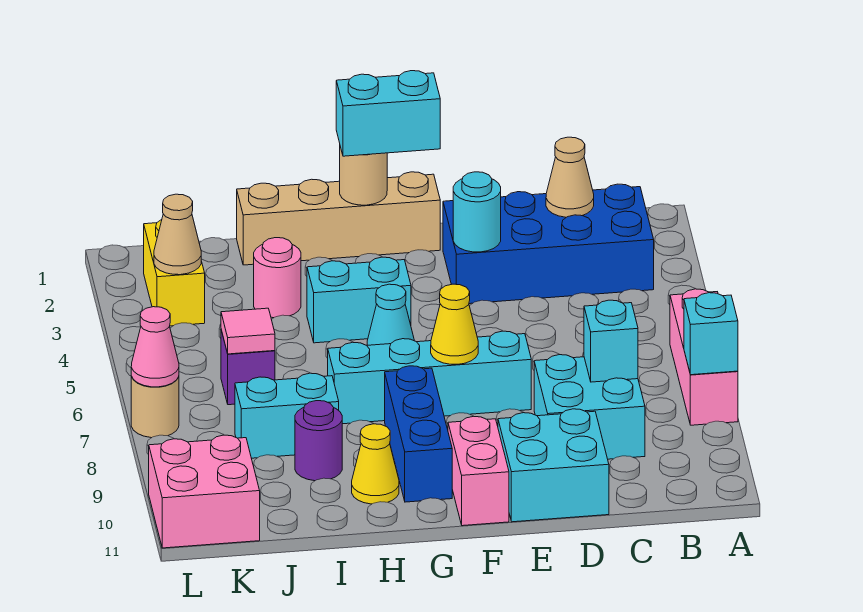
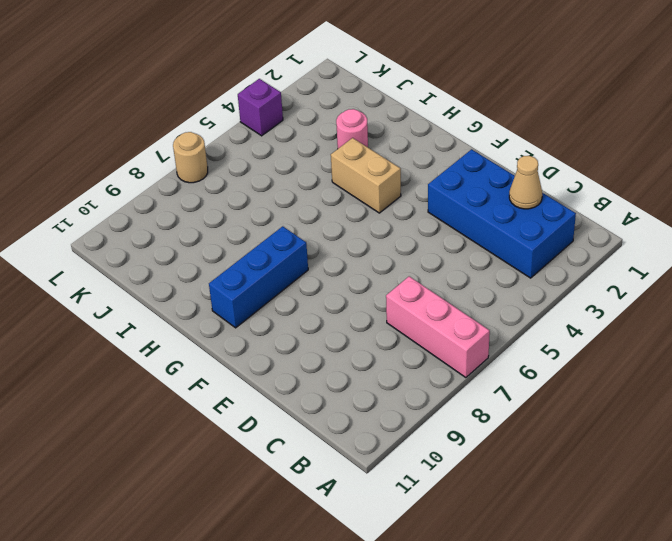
pink 1x3 brick [386,276,490,378] -> pink 1x3 brick turned to [670,289,738,425]
tan 1x2 brick [331,138,401,213] -> cyan 1x2 brick [307,257,411,343]
purple 1x1 brick [238,79,283,136] -> purple 1x1 brick moved to [221,330,275,405]
none -> cyan 2x2 brick [534,355,645,459]
none -> cyan 2x2 brick [498,409,609,522]
none -> cyan 1x4 brick [328,331,531,424]

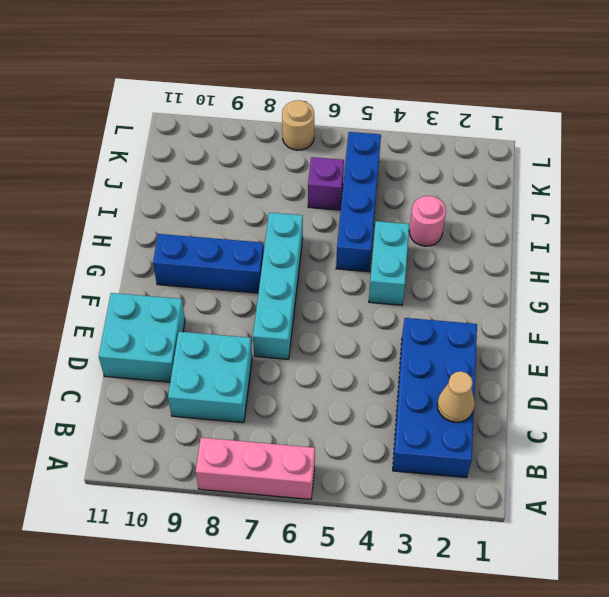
blue 1x4 brick [336,132,381,272] -> none
none -> tan 1x4 brick [237,172,440,265]
none -> pink 1x2 brick [448,416,509,526]
none -> cyan 1x1 cone [367,284,414,345]

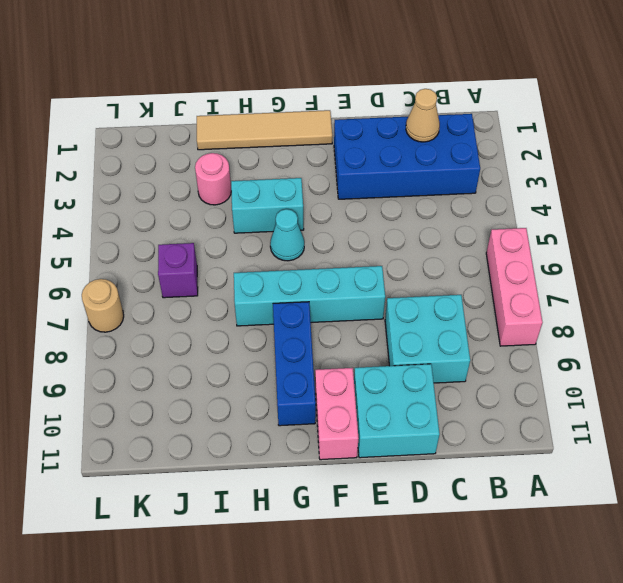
tan 1x4 tile [197,110,332,150] -> tan 1x4 brick [237,172,440,265]
none -> yellow 1x1 cone [352,424,399,504]
none -> cyan 1x2 brick [235,373,339,458]
none -> purple 1x1 round brick [295,401,342,481]

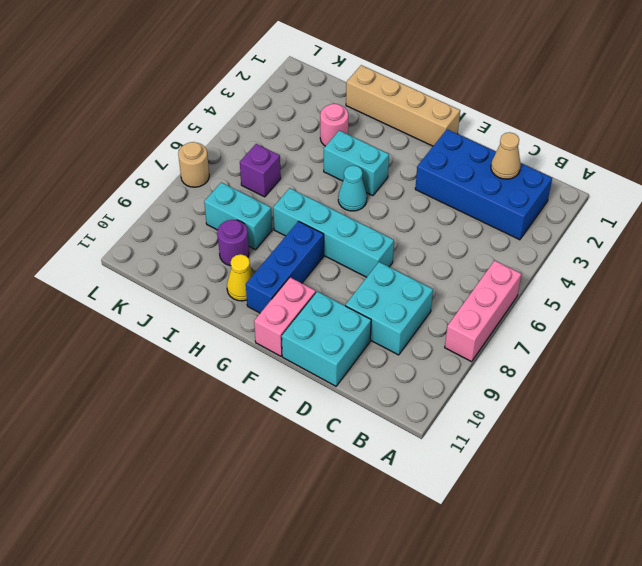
none -> yellow 1x2 brick [144,219,205,326]
none -> pink 2x2 brick [149,435,260,548]
none -> cyan 1x1 brick [684,293,738,375]

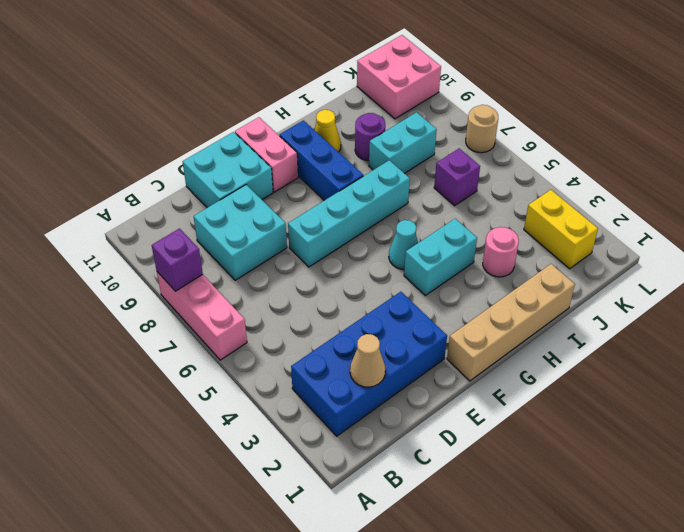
purple 1x1 brick [152,229,203,291] -> cyan 1x1 brick [684,293,738,375]
none -> cyan 1x1 brick [584,300,638,382]
none -> cyan 1x1 round brick [453,172,501,252]
none -> yellow 1x1 cone [431,284,478,364]

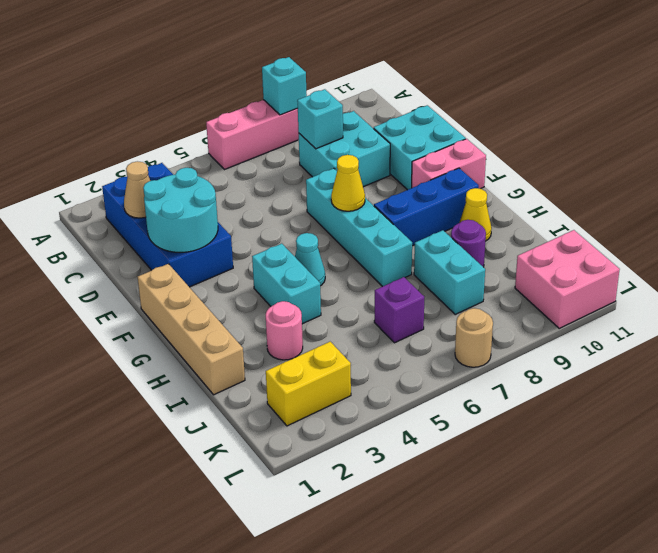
cyan 2x2 round brick [143,168,218,252] -> cyan 1x1 round brick [453,172,501,252]
none -> tan 1x1 round brick [340,147,387,205]
none -> pink 1x1 tile [221,308,275,354]
none -> tan 1x1 cone [154,194,201,275]

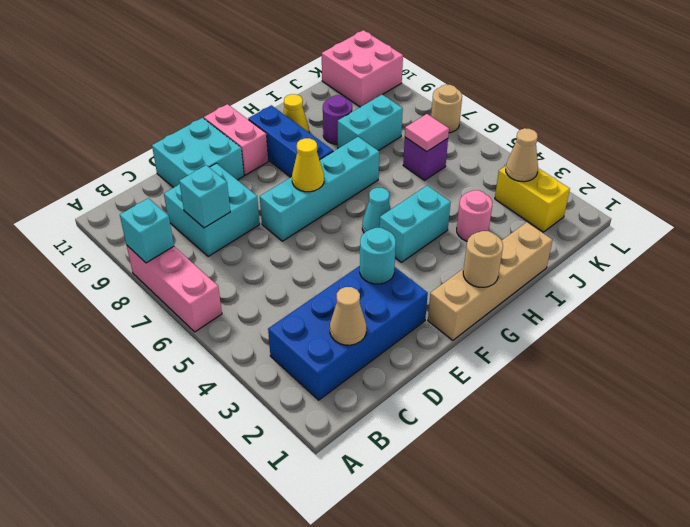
none -> pink 1x1 cone [131,307,179,387]
none -> cyan 1x2 brick [336,71,440,156]

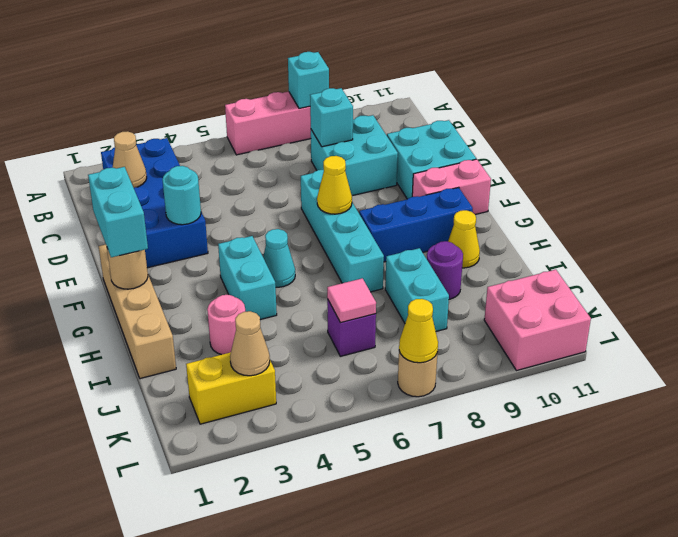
yellow 1x1 cone [399,299,438,363] -> pink 1x1 cone [131,307,179,387]

